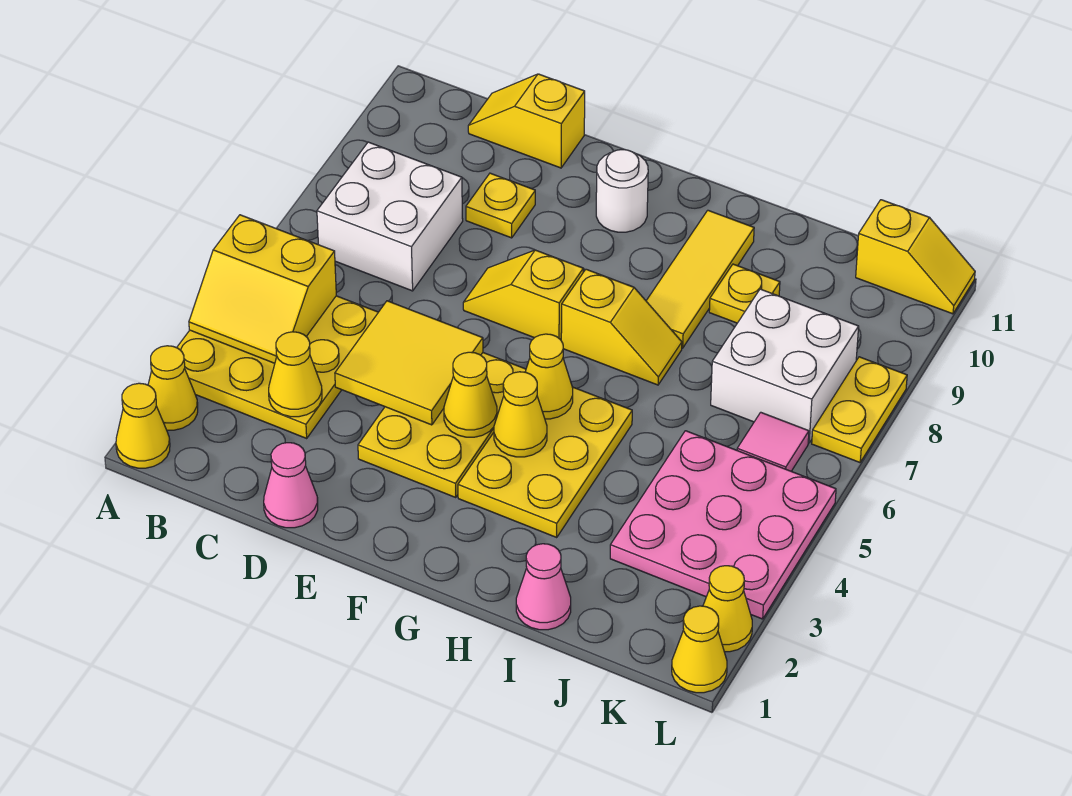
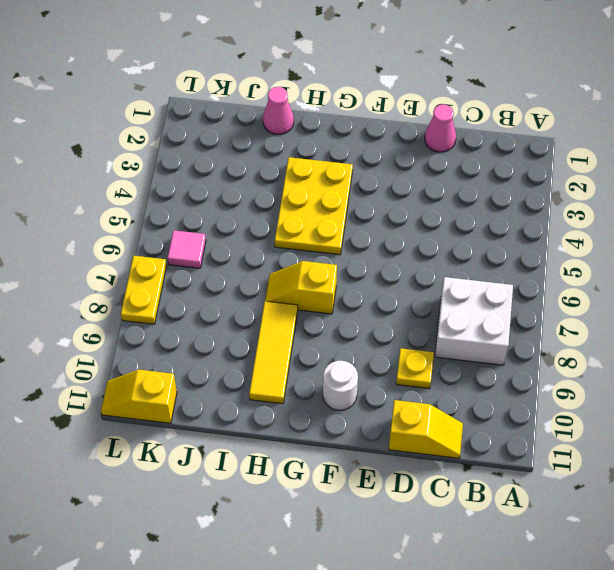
none -> yellow 1x1 cone [116,383,170,468]
none -> yellow 1x1 cone [148,346,198,430]
none -> yellow 3x3 plate [177,296,378,438]

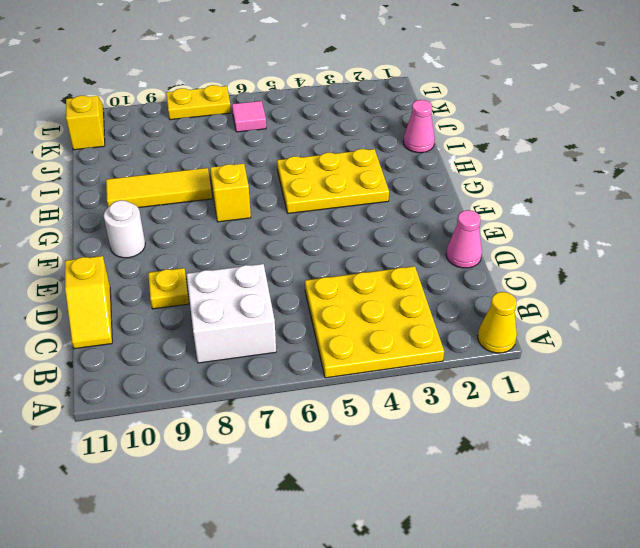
none -> yellow 1x1 cone [148,346,198,430]
none -> yellow 2x3 plate [358,353,526,497]
none -> yellow 1x2 slope [463,250,583,340]

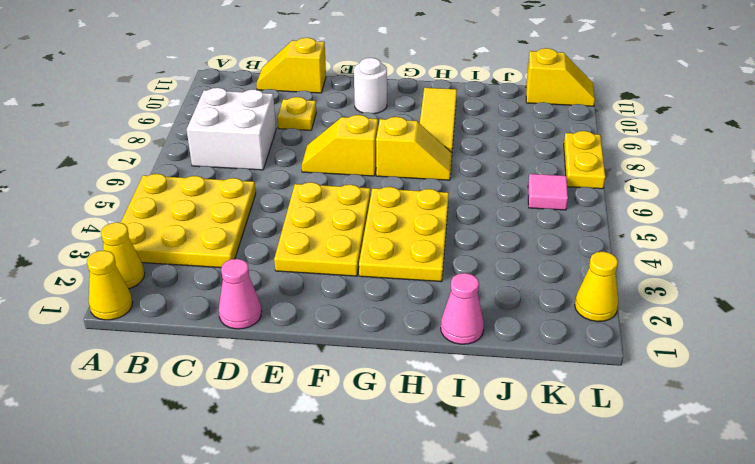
none -> yellow 1x1 plate [709,264,780,323]
none -> pink 3x3 plate [610,431,836,619]
none -> white 2x2 brick [711,289,859,443]

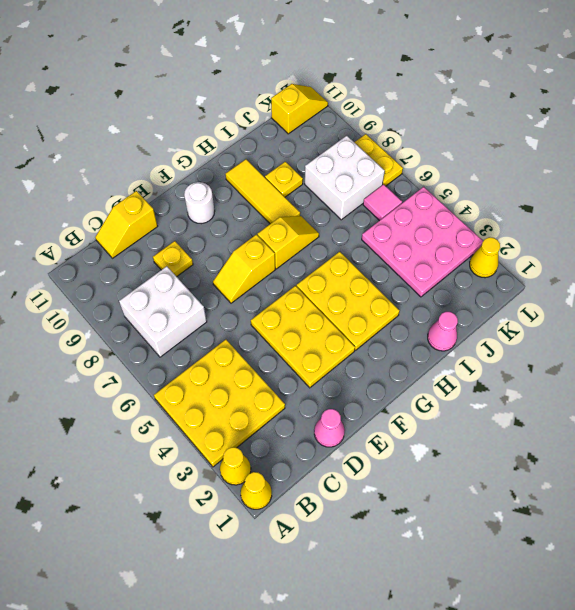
none -> yellow 1x1 cone [672,606,727,693]
none -> yellow 2x2 slope [189,215,336,363]
none -> yellow 1x1 cone [269,332,322,417]

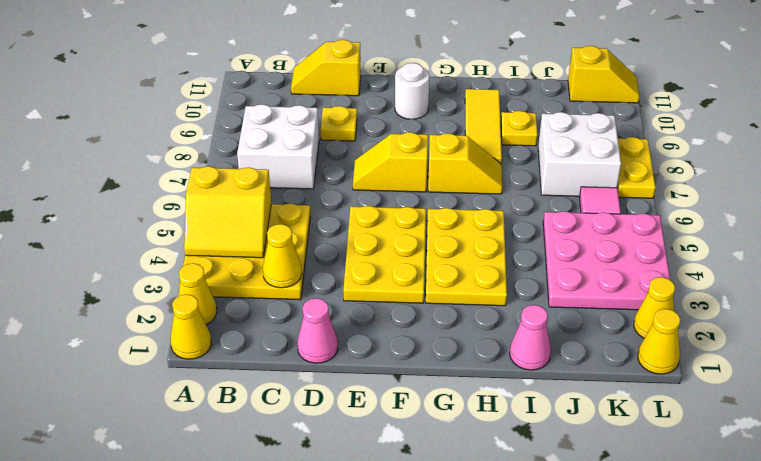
none -> yellow 2x2 tile [335,301,483,425]
none -> yellow 1x1 cone [444,352,497,437]
none -> yellow 1x1 cone [494,372,547,457]

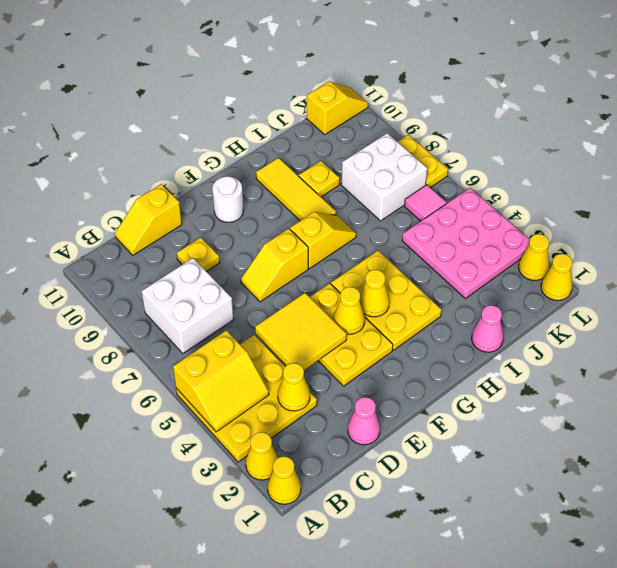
none -> yellow 1x1 cone [525,334,573,419]

